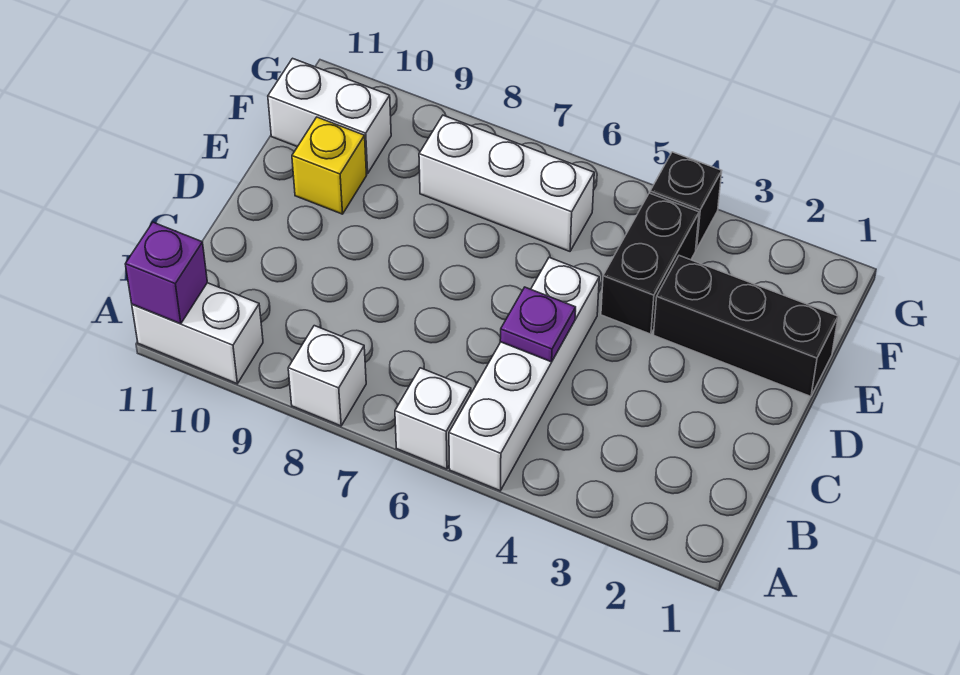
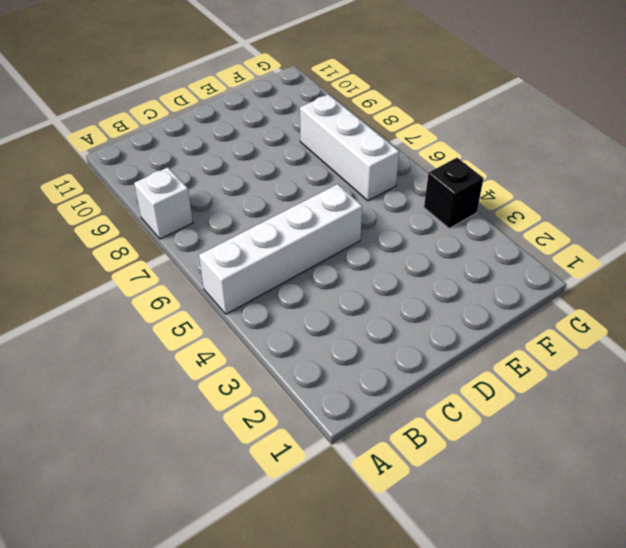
none -> white 1x1 brick [395,368,471,469]
none -> white 1x2 brick [132,283,263,384]
none -> black 1x3 brick [654,256,838,396]

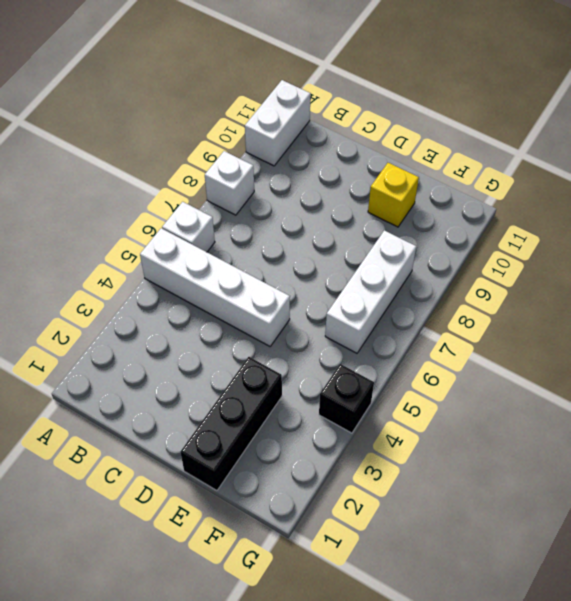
none -> black 1x2 brick [601,193,699,334]
none -> white 1x2 brick [268,58,391,174]
none -> purple 1x1 brick [125,222,207,324]

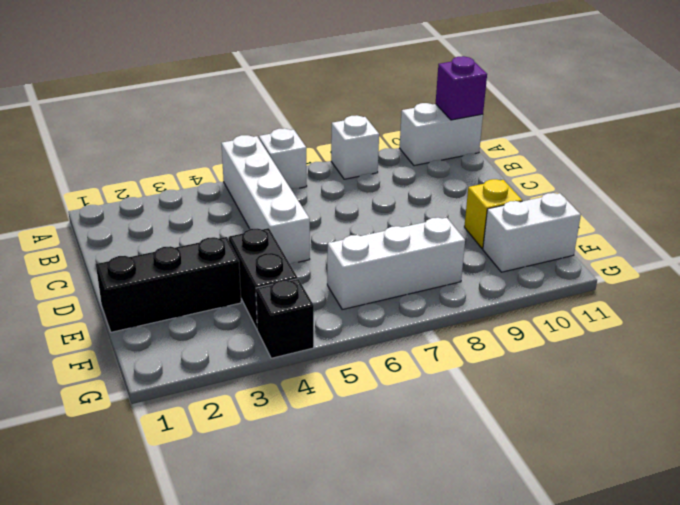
none -> purple 1x1 plate [500,287,576,362]

